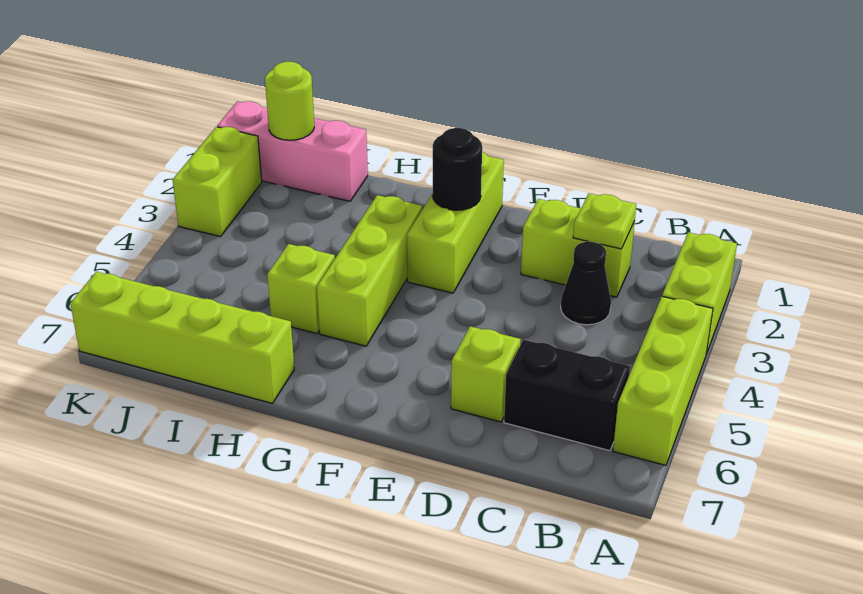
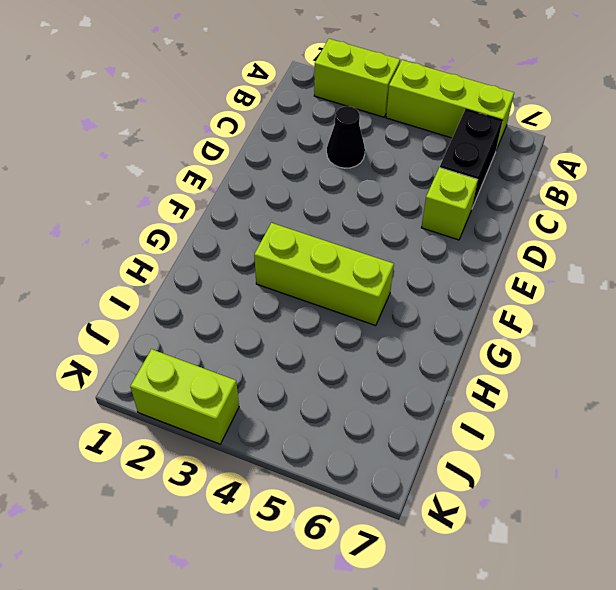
none -> lime 1x2 brick [521,199,635,297]
none -> lime 1x3 brick [407,152,504,293]
none -> lime 1x1 brick [267,244,335,334]

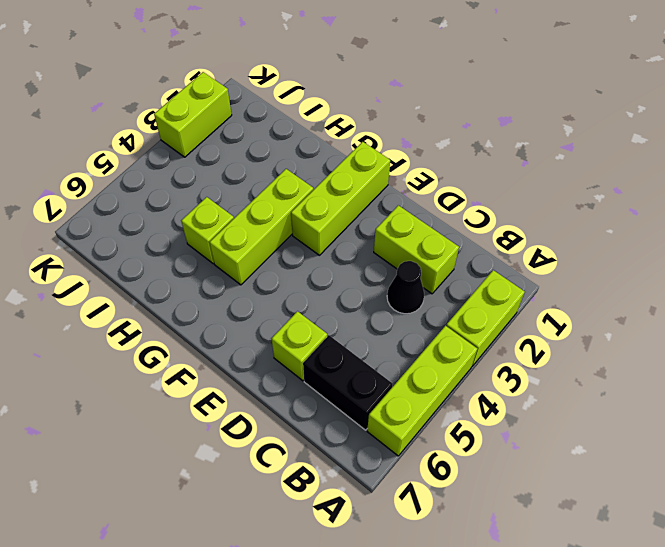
none -> lime 1x4 brick [70,272,294,403]
none -> pink 1x3 brick [217,101,368,201]
none -> lime 1x1 plate [573,194,636,249]

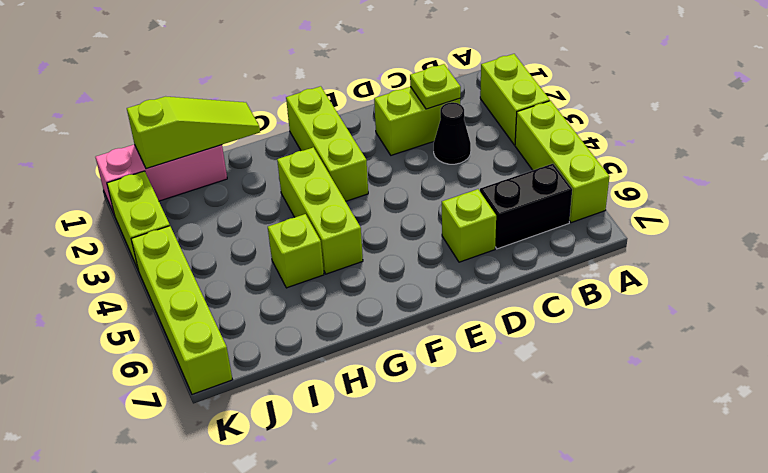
lime 1x3 slope [127,97,260,169] -> lime 1x1 round brick [265,62,314,140]
lime 1x4 brick [131,226,233,394] -> lime 1x4 brick turned to [70,272,294,403]
none -> black 1x1 round brick [433,128,482,210]

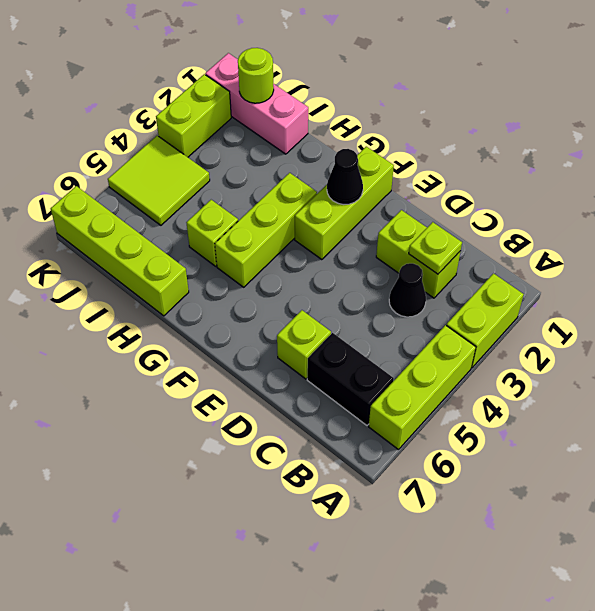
black 1x1 cone [327,149,363,205] -> black 1x1 round brick [433,128,482,210]
lime 2x2 tile [108,136,210,225] -> none

